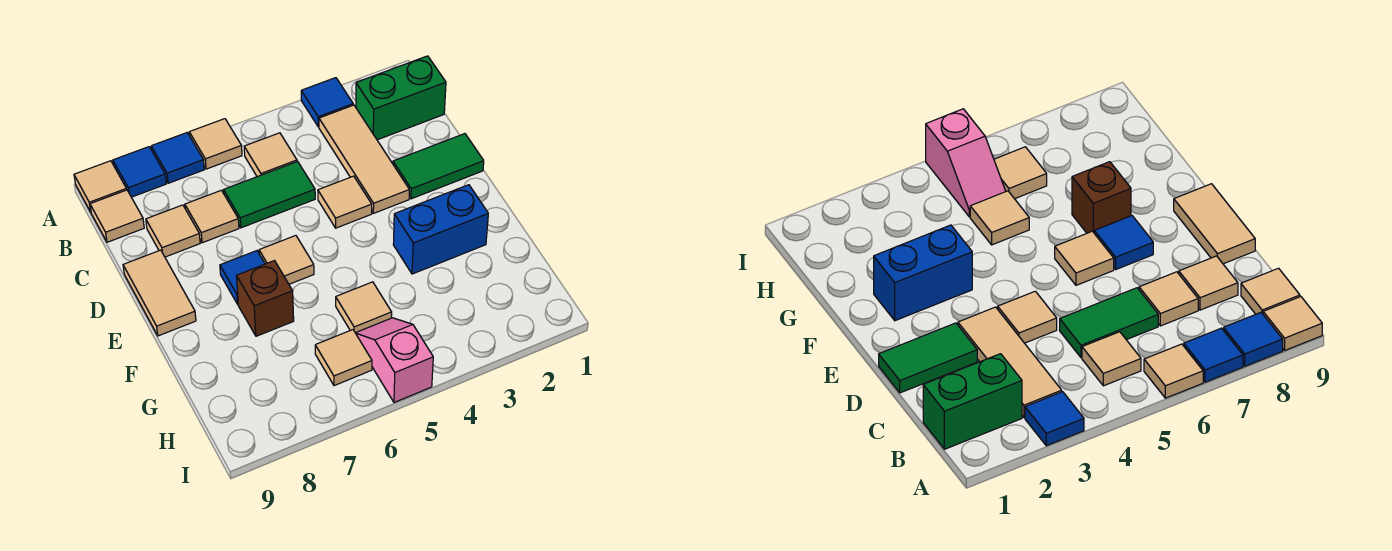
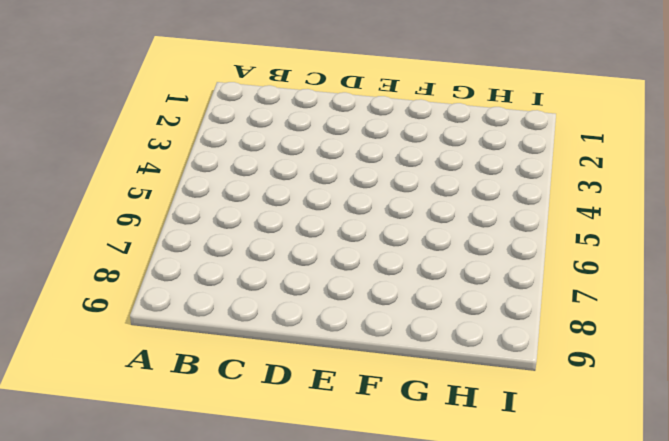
none -> blue 1x1 tile [301,78,353,127]
none -> tan 1x1 tile [189,119,242,169]
none -> blue 1x1 tile [151,133,204,183]

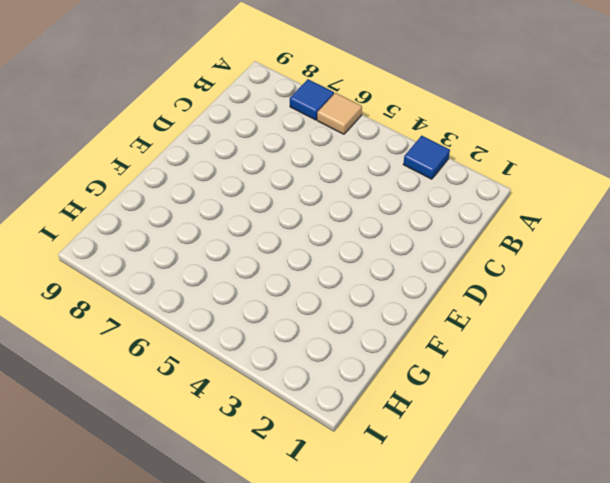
none -> blue 1x1 tile [113,147,166,197]
none -> tan 1x1 tile [74,161,127,212]
none -> green 1x2 brick [356,56,446,140]

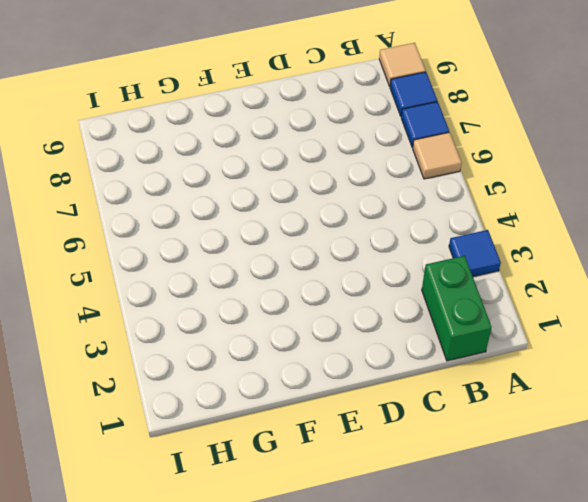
none -> tan 1x3 tile [319,105,409,213]
none -> tan 1x1 tile [244,133,297,177]
none -> tan 1x1 tile [90,190,144,242]

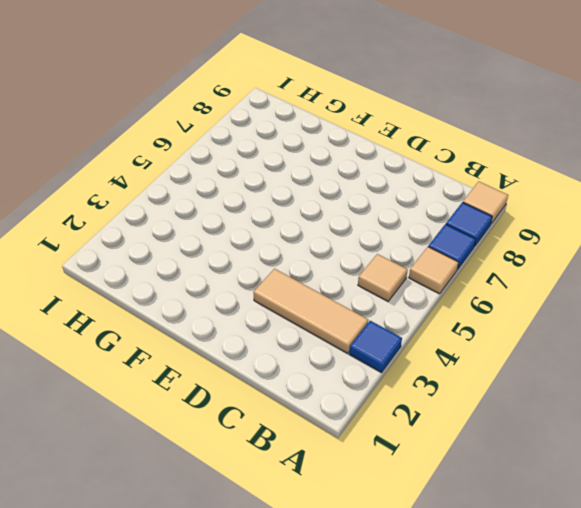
none -> green 1x2 brick [356,56,446,140]
none -> tan 1x1 tile [90,190,144,242]
none -> green 1x2 tile [224,161,315,228]

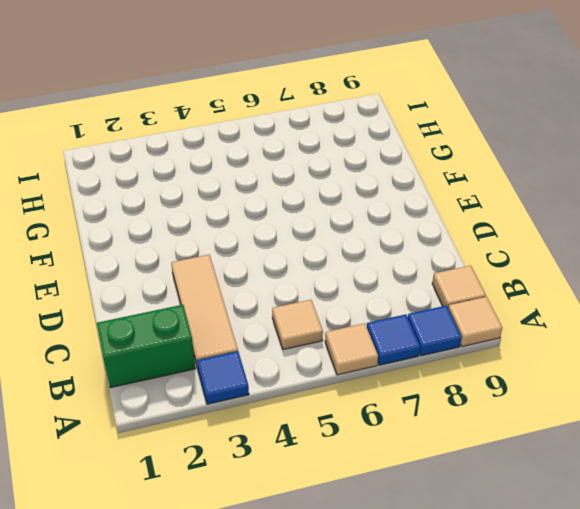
none -> green 1x2 tile [224,161,315,228]
none -> tan 1x1 tile [185,190,239,243]
none -> tan 1x1 tile [146,205,200,257]

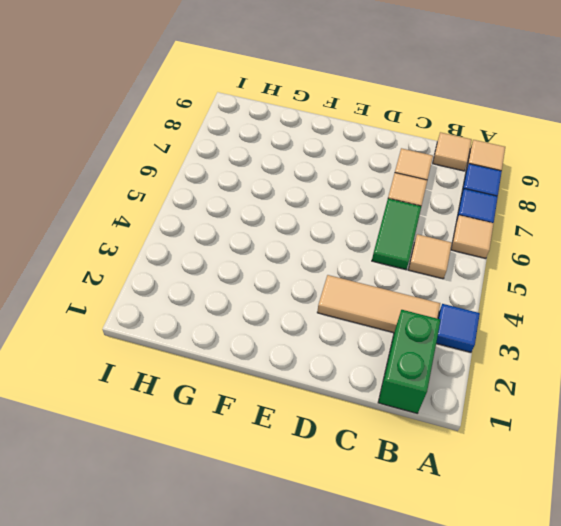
none -> green 1x2 tile [393,134,484,199]
none -> tan 1x1 tile [318,176,372,228]
none -> tan 1x2 tile [123,250,196,336]

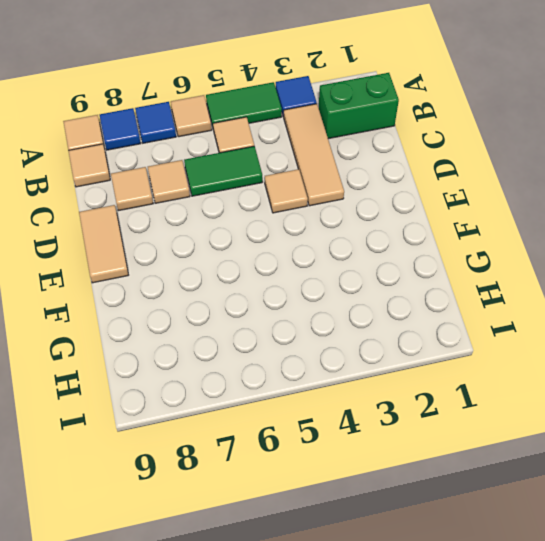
green 1x2 tile [206,82,282,127] -> green 1x2 tile moved to [393,134,484,199]
none -> tan 1x1 tile [259,236,314,284]
none -> blue 1x1 tile [220,251,265,304]
none -> blue 1x2 brick [393,185,488,274]

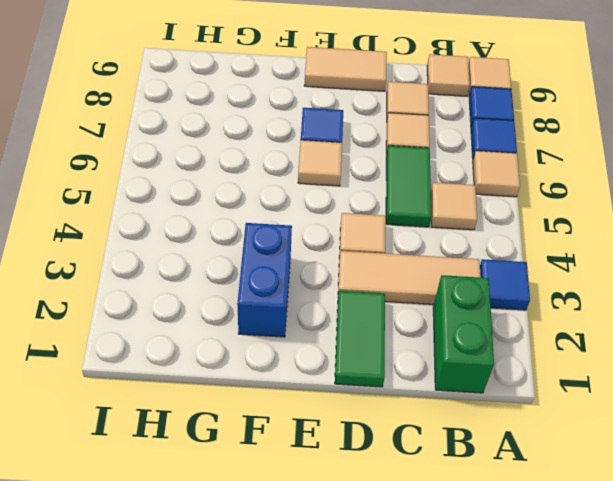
none -> brown 1x1 brick [237,261,294,336]
none -> tan 1x1 tile [336,282,392,333]
none -> pink 1x2 slope [356,318,433,402]

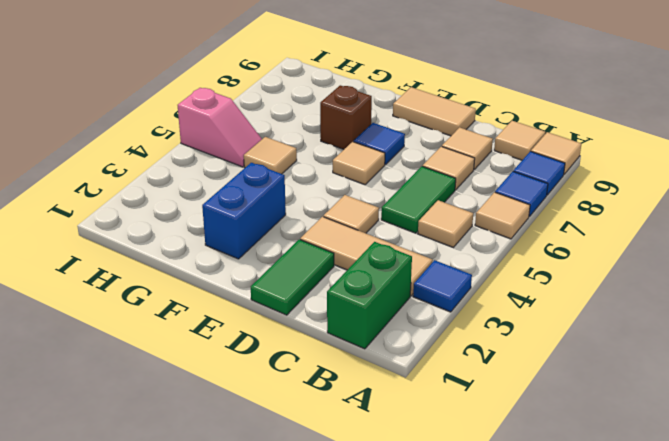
none -> tan 1x1 tile [315,330,372,386]

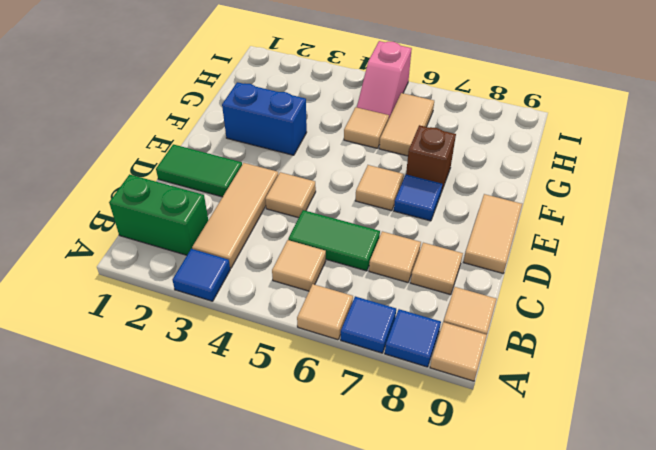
tan 1x2 tile [379,93,434,156] -> tan 1x1 tile [315,330,372,386]

